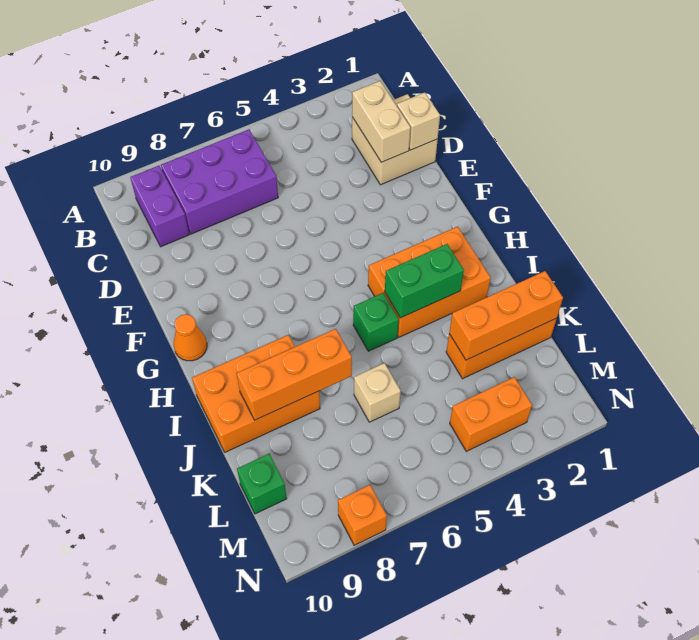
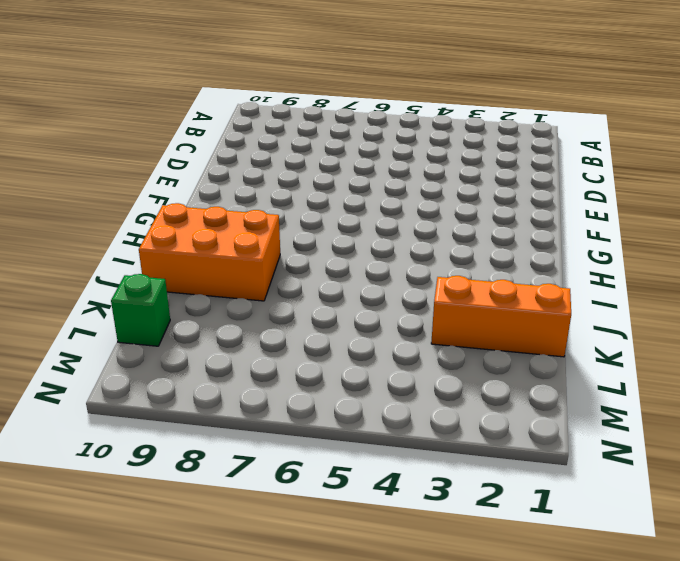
none -> purple 2x3 brick [161,130,278,234]
none -> purple 1x2 brick [130,166,189,247]
none -> tan 2x2 brick [352,94,438,185]

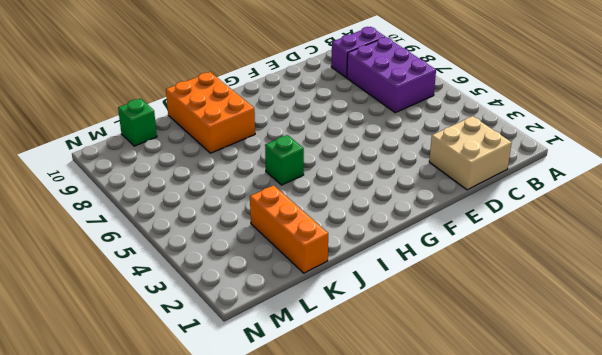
none -> orange 1x1 cone [174,314,207,361]
none -> orange 2x3 brick [368,227,491,337]
none -> tan 1x1 brick [354,363,401,422]

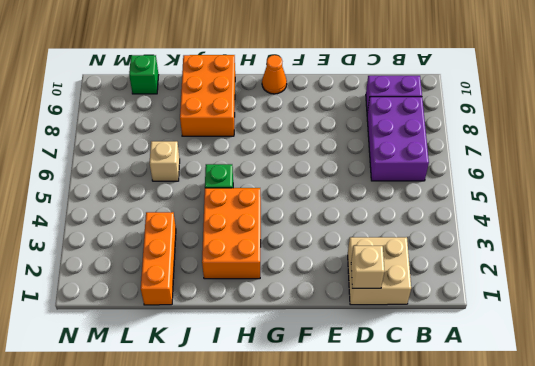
none -> orange 1x2 brick [450,377,532,451]
none -> orange 1x1 brick [338,485,387,545]
none -> tan 1x2 brick [352,81,411,162]

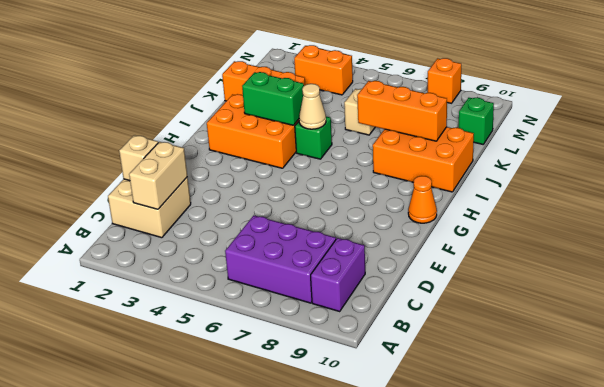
tan 1x1 cone [299,84,326,129] -> none
none -> orange 1x3 brick [449,271,563,360]

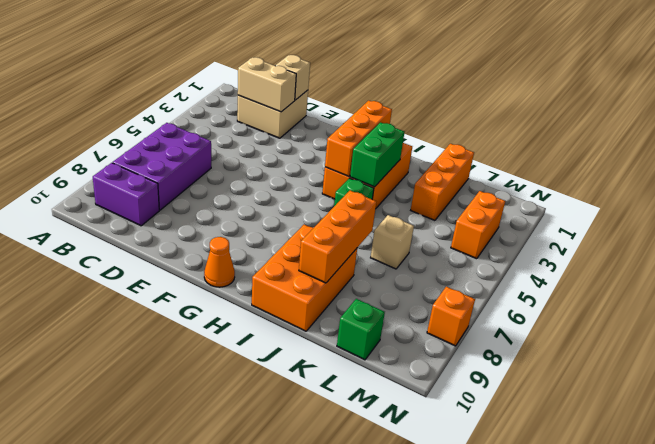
orange 1x3 brick [325,101,392,177] -> orange 1x3 brick moved to [449,271,563,360]

